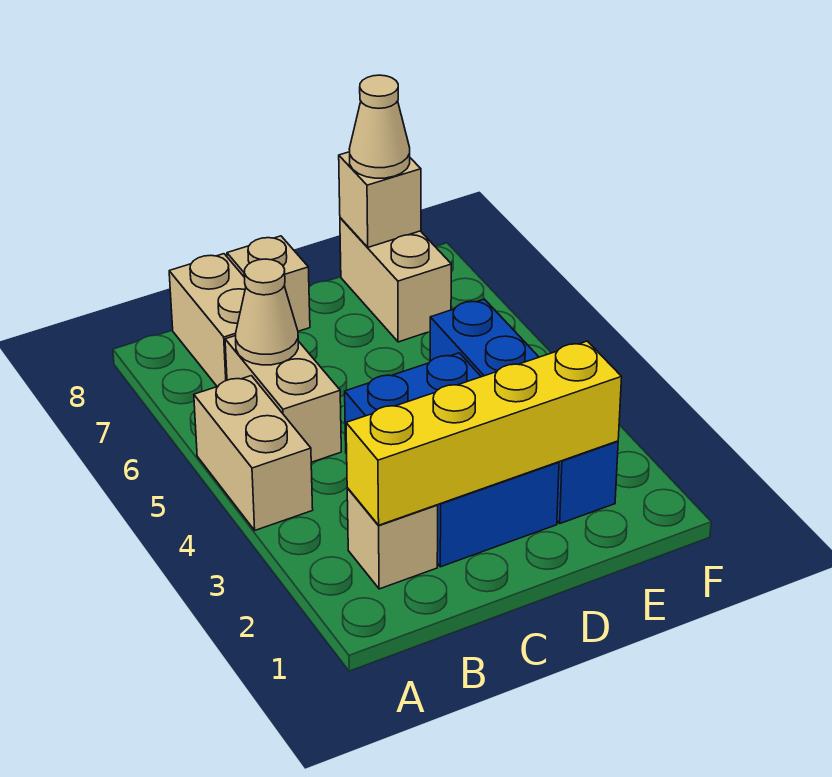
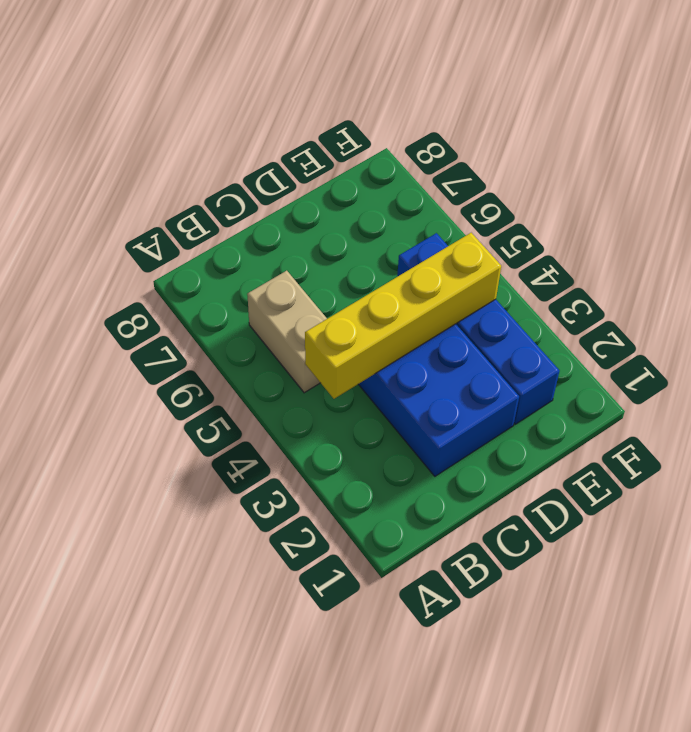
yellow 1x4 brick [305,233,501,399] -> yellow 1x4 brick moved to [346,341,622,525]
none -> tan 1x2 brick [194,376,313,530]
none -> tan 1x1 brick [347,488,438,589]
none -> tan 1x2 brick [169,254,246,387]

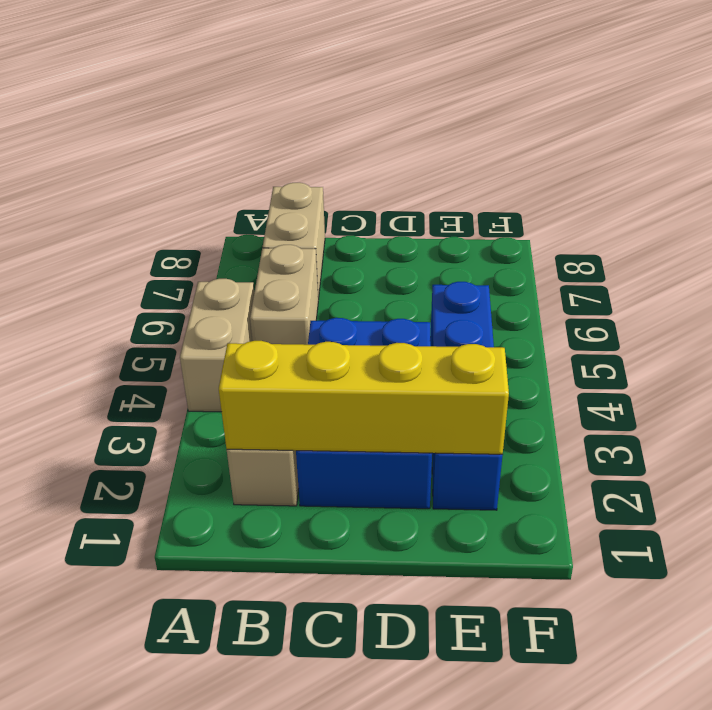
none -> tan 1x1 brick [227,236,310,331]
none -> tan 1x2 brick [340,218,451,342]
none -> tan 1x1 cone [236,259,298,365]

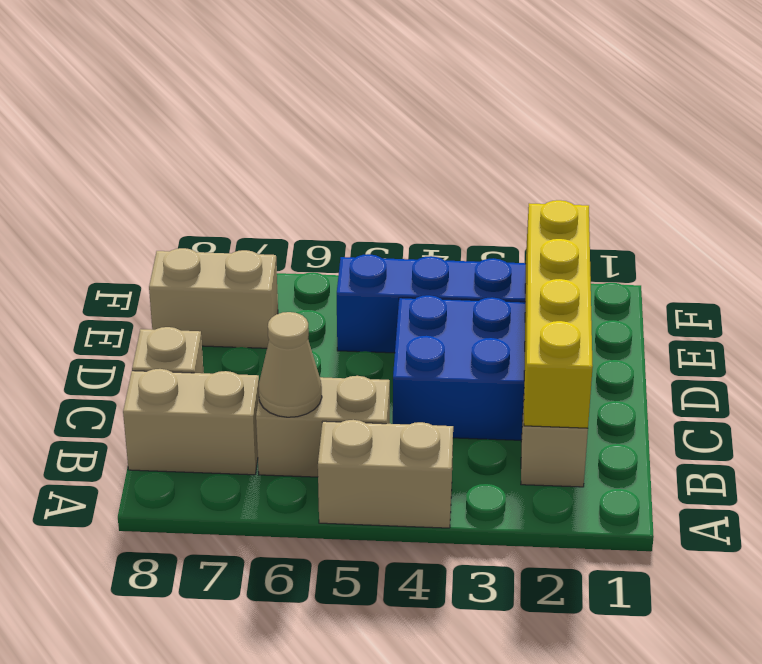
none -> tan 1x1 brick [339,152,421,247]
none -> tan 1x1 cone [349,75,410,178]

